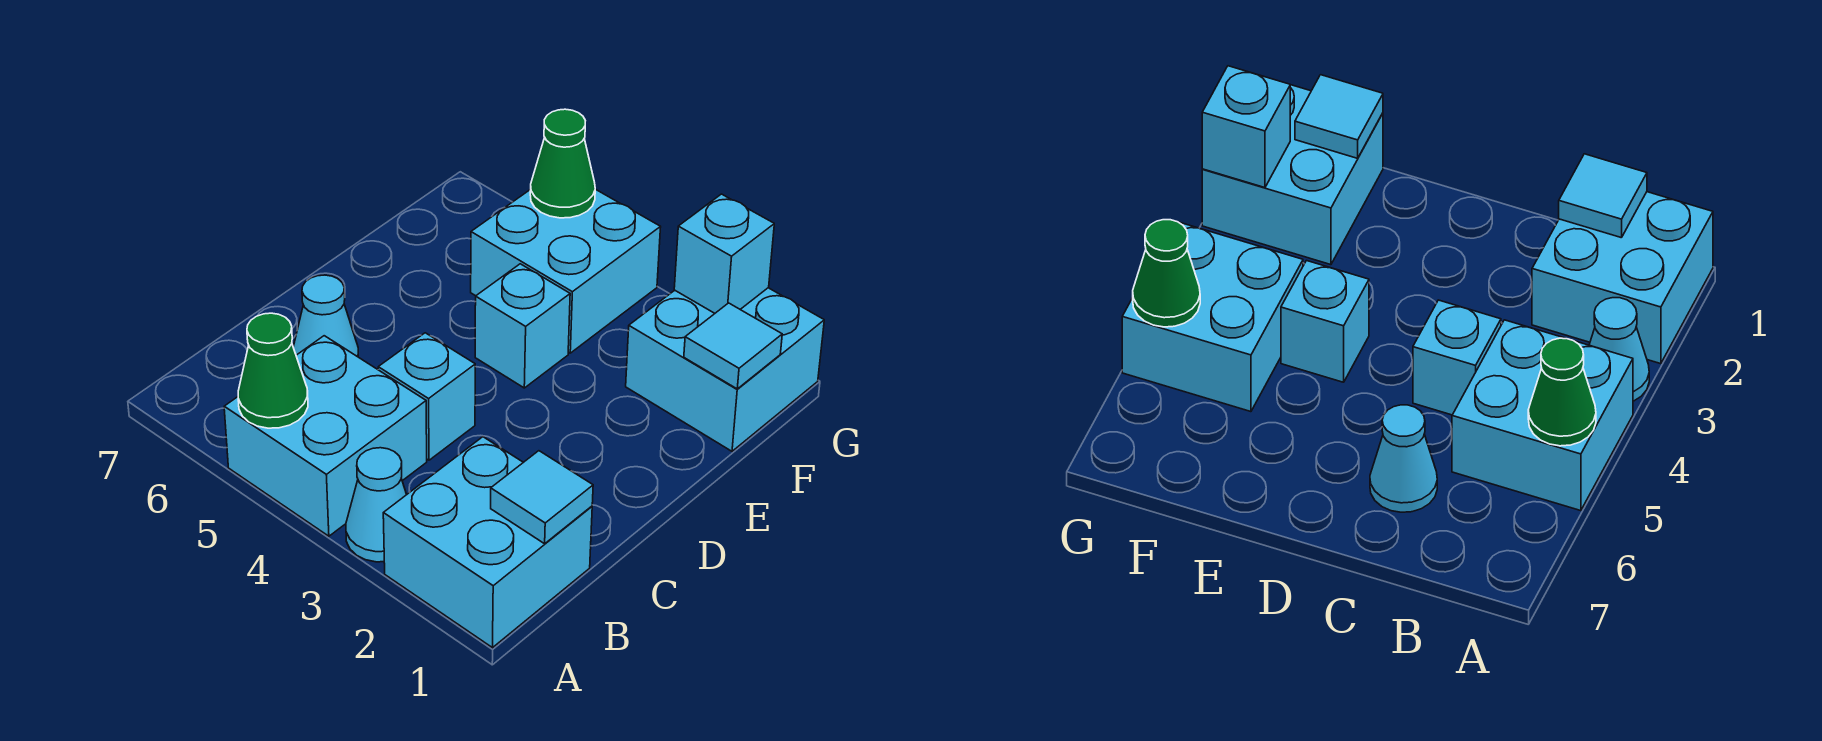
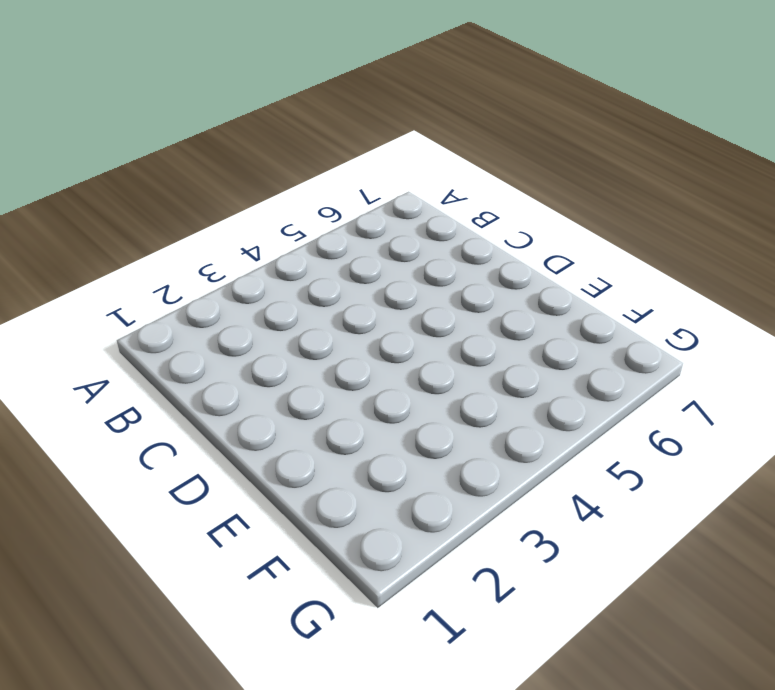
none -> cyan 2x2 brick [383,437,592,648]
none -> cyan 1x1 cone [346,448,407,562]
none -> cyan 2x2 brick [224,336,427,536]

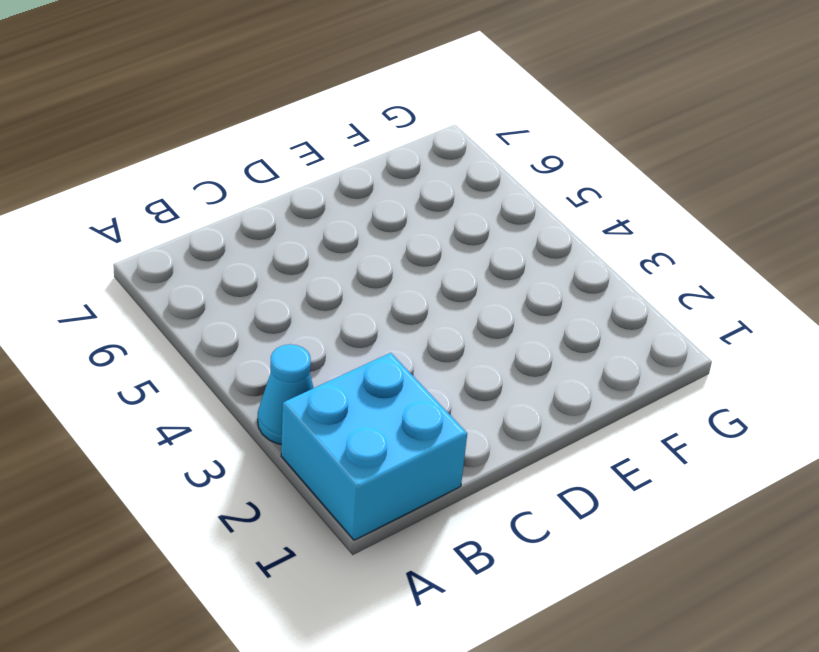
none -> cyan 2x2 brick [224,336,427,536]
none -> cyan 1x1 brick [378,333,475,460]
none -> cyan 1x1 cone [293,275,358,357]

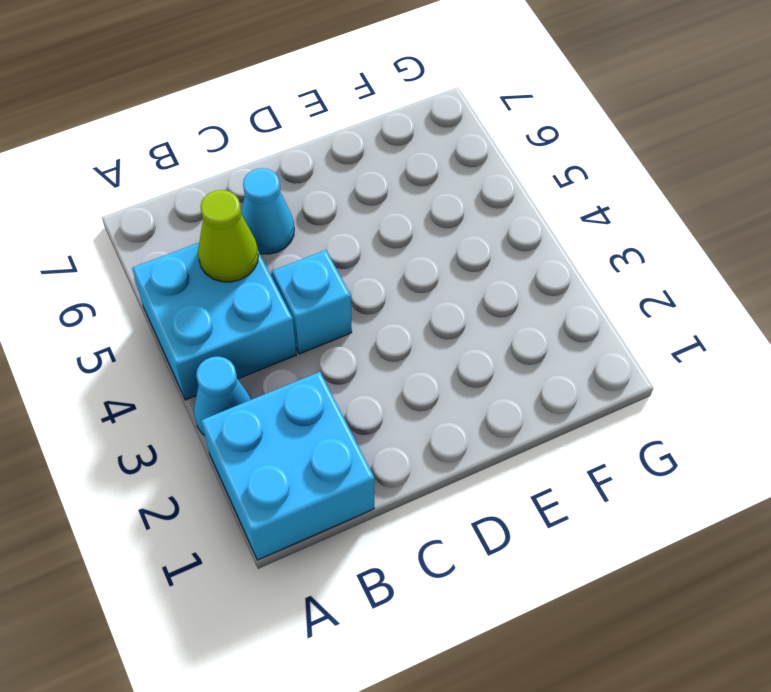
lime 1x1 cone [198,190,258,282] -> none
none -> cyan 1x1 brick [475,264,570,388]
none -> cyan 2x2 brick [626,288,824,451]
none -> cyan 2x2 brick [471,189,661,353]

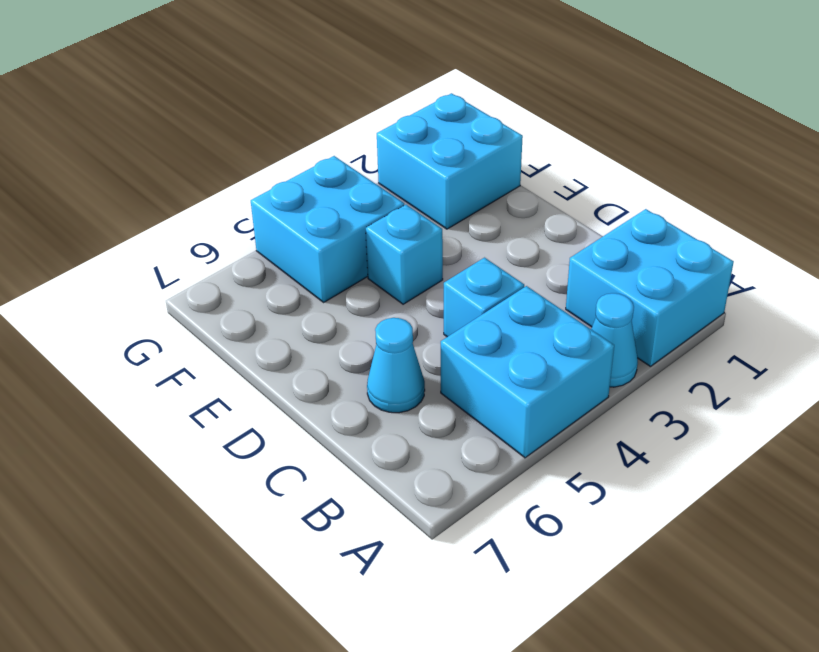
none -> green 1x1 cone [238,313,308,428]
none -> cyan 1x1 tile [491,451,593,544]
none -> cyan 1x1 tile [684,303,782,389]

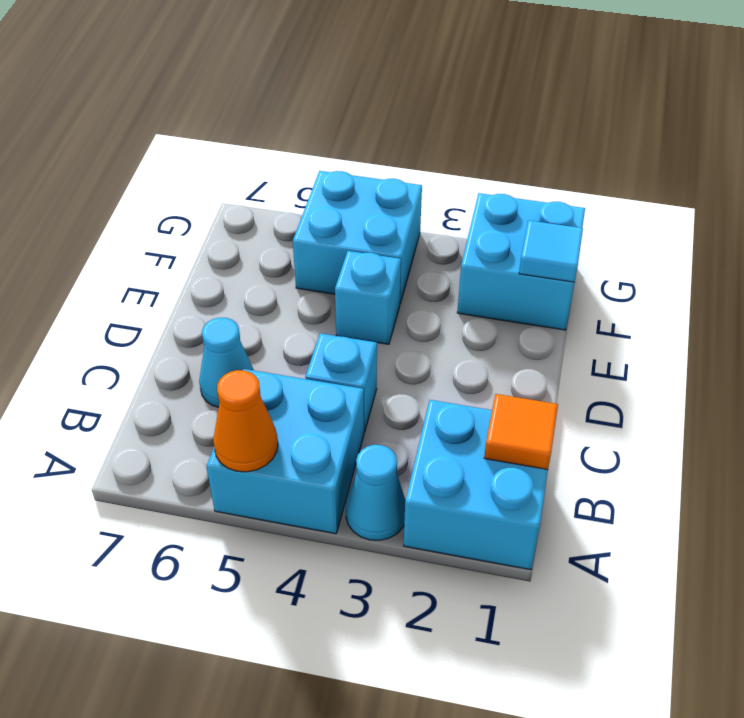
orange 1x1 cone [213,370,278,472] -> green 1x1 cone [238,313,308,428]
orange 1x1 tile [484,394,558,470] -> cyan 1x1 tile [491,451,593,544]
none -> cyan 1x1 brick [674,194,774,313]
none -> green 1x1 cone [530,109,595,218]

